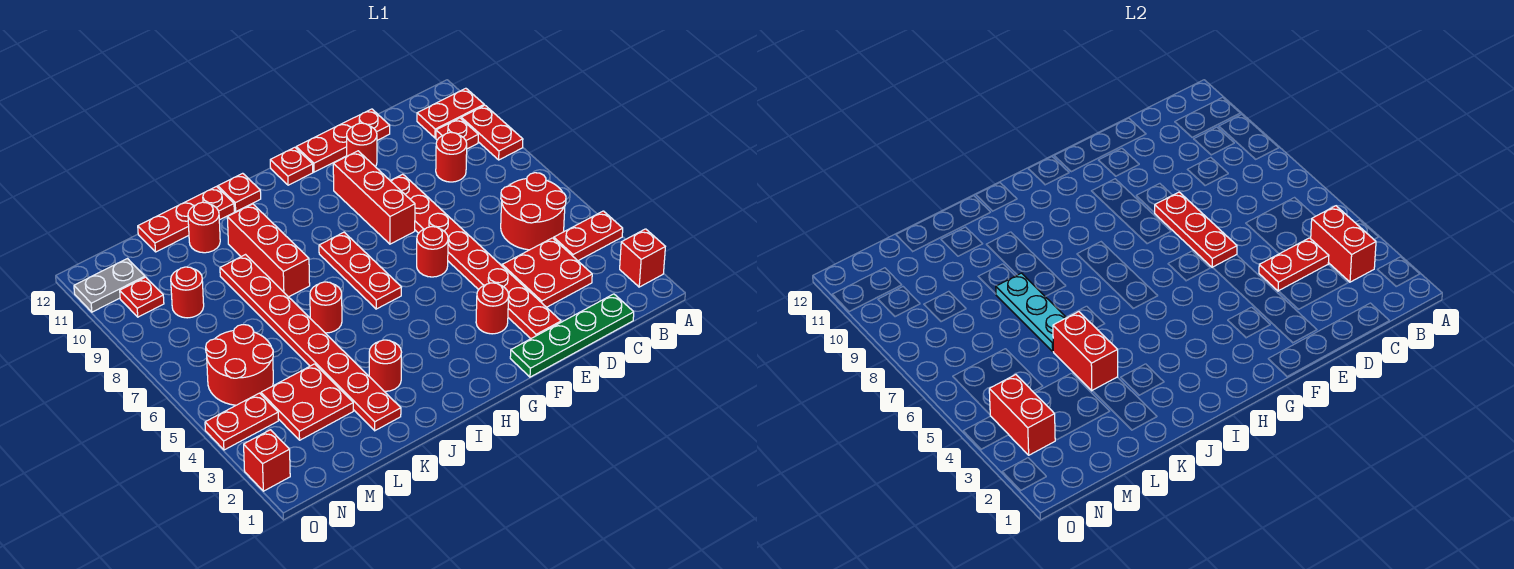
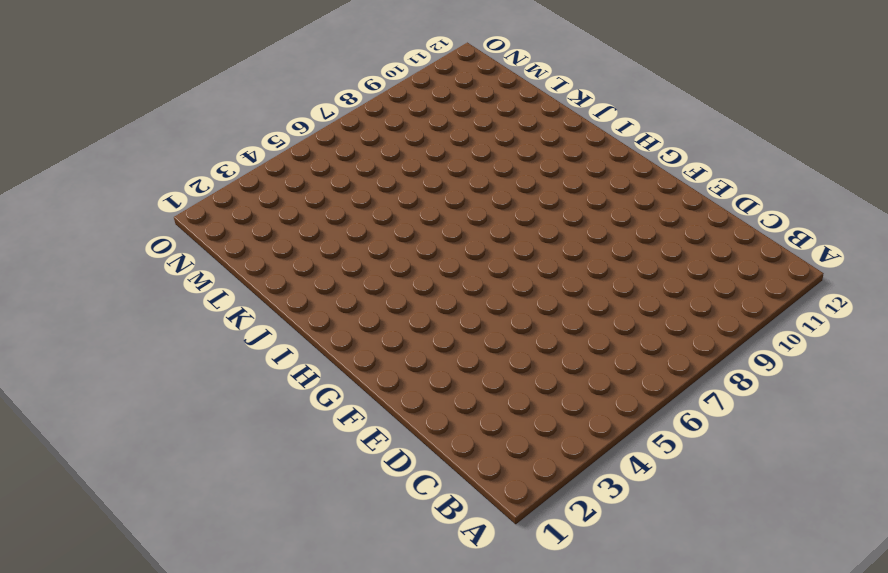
none -> red 1x1 brick [620,229,665,287]
none -> red 1x2 plate [554,211,623,261]
none -> red 1x2 plate [461,105,523,160]
none -> red 1x2 plate [417,88,484,138]

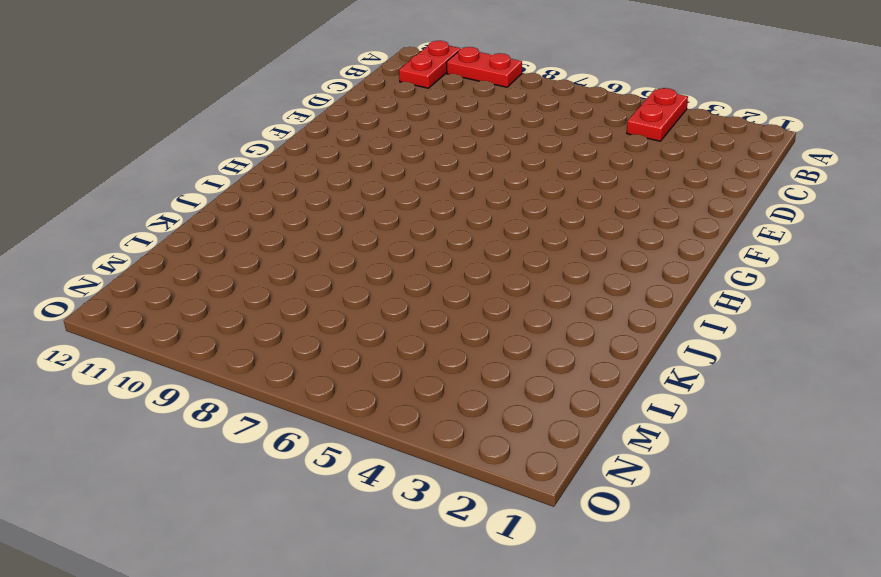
none -> red 1x1 brick [620,229,665,287]
none -> red 2x2 round brick [501,173,566,250]
none -> red 1x1 plate [436,118,478,149]
none -> green 1x4 plate [510,294,634,377]

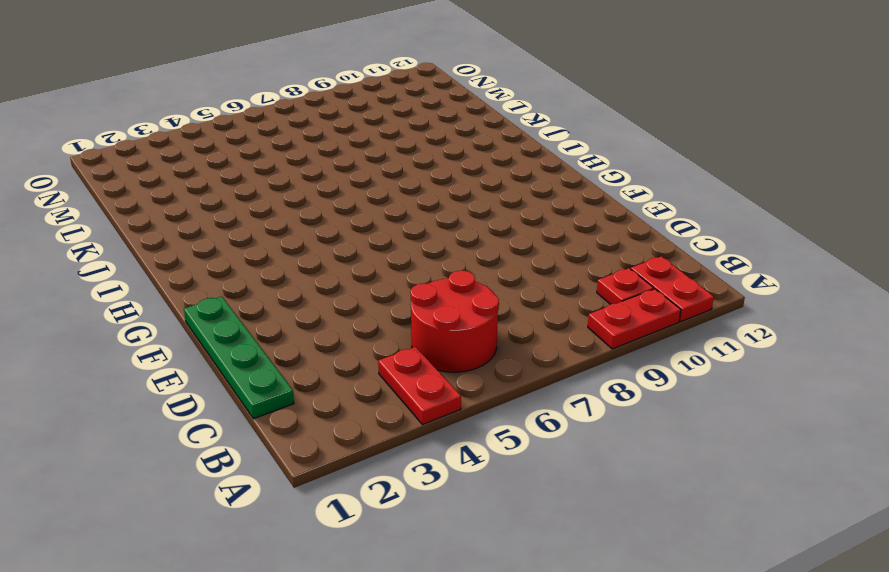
none -> red 1x1 brick [620,229,665,287]
none -> red 2x2 plate [502,238,592,307]
none -> red 1x1 round brick [436,132,467,182]
none -> red 1x3 plate [296,109,390,172]

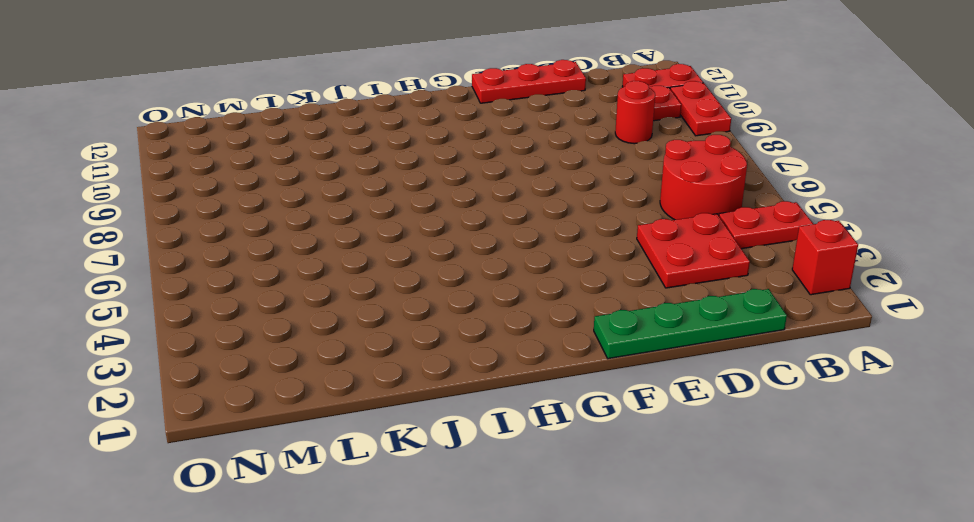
none -> red 1x8 plate [390,174,561,339]
none -> red 1x1 round brick [347,123,377,167]
none -> red 1x1 round brick [476,283,509,334]
none -> red 1x1 round brick [417,227,448,277]

